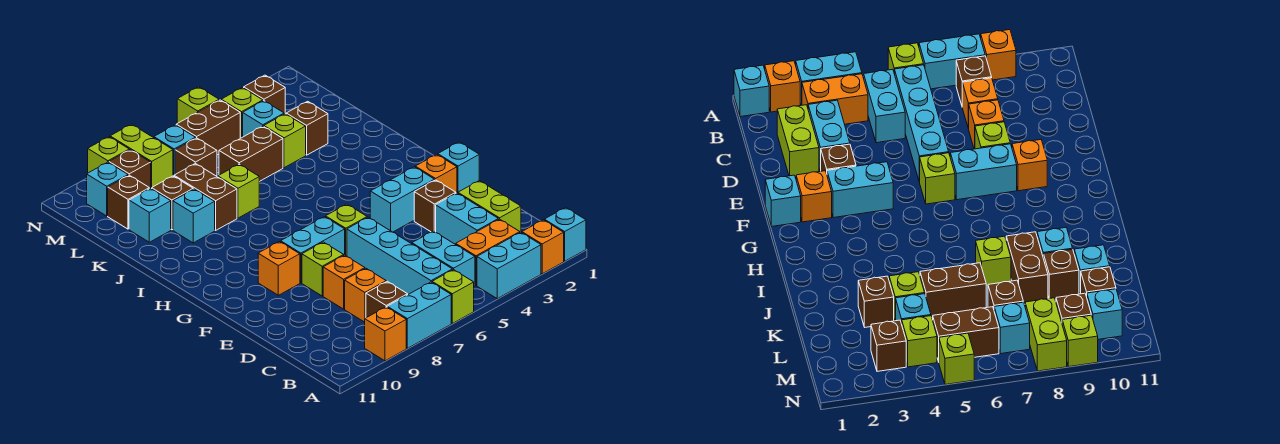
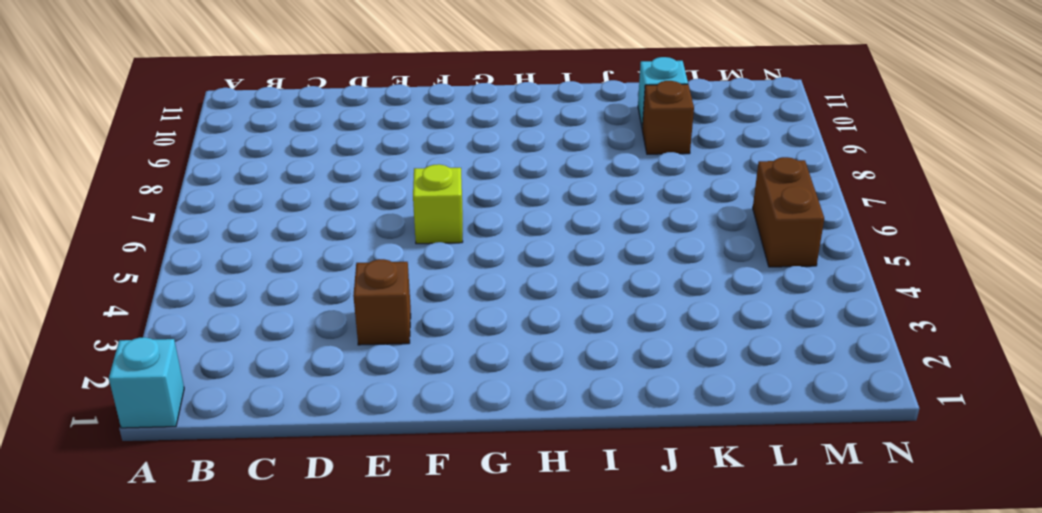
none -> orange 1x1 brick [522,220,564,274]
none -> cyan 1x2 brick [477,232,541,299]
none -> lime 1x1 brick [432,270,474,323]
none -> cyan 1x2 brick [387,282,451,348]

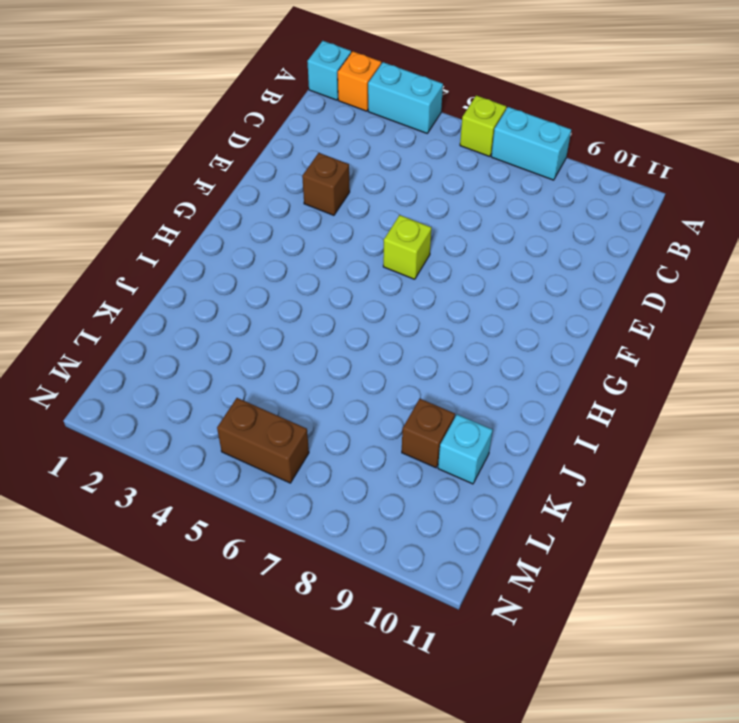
none -> orange 1x1 brick [365,307,406,361]
none -> orange 1x2 brick [456,219,520,285]
none -> cyan 1x2 brick [412,231,475,287]
none -> cyan 1x4 brick [347,217,452,294]

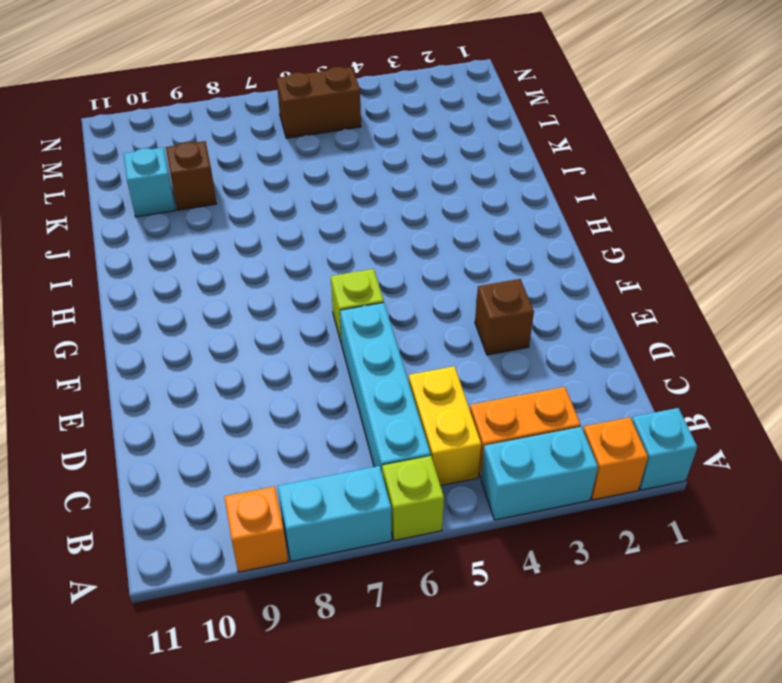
yellow 1x2 brick [409,366,481,486] -> cyan 1x2 brick [412,231,475,287]
none -> brown 1x1 brick [366,281,408,318]
none -> lime 1x2 brick [458,181,521,232]
none -> cyan 1x2 brick [436,193,498,244]
none -> orange 1x1 brick [345,268,386,322]

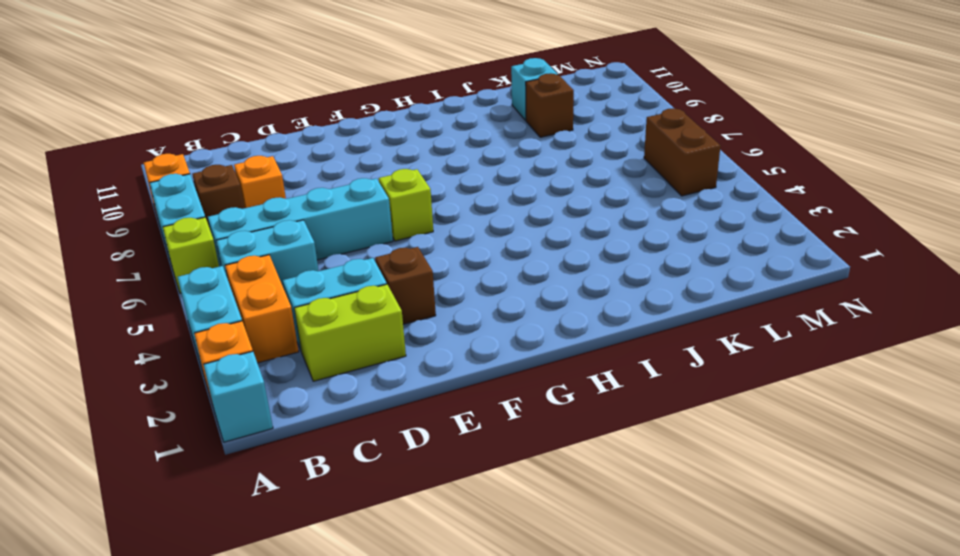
none -> orange 1x1 brick [323,255,365,309]
none -> lime 1x1 brick [302,242,344,296]
none -> cyan 1x1 brick [438,142,479,193]
none -> orange 1x1 brick [415,154,457,193]

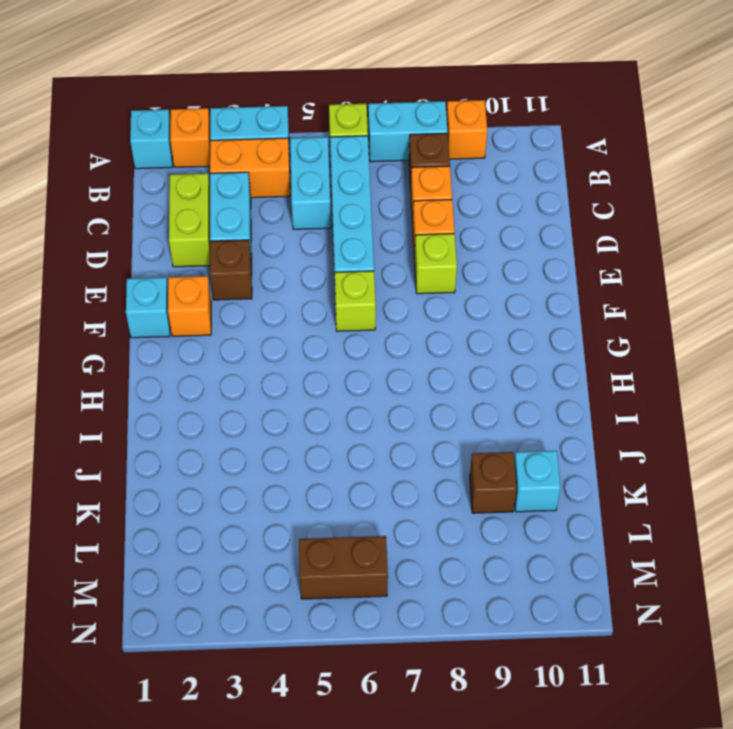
none -> cyan 1x2 brick [370,167,435,232]
none -> cyan 1x2 brick [281,217,345,283]
none -> orange 1x1 brick [258,242,300,295]
none -> lime 1x1 brick [218,164,259,218]

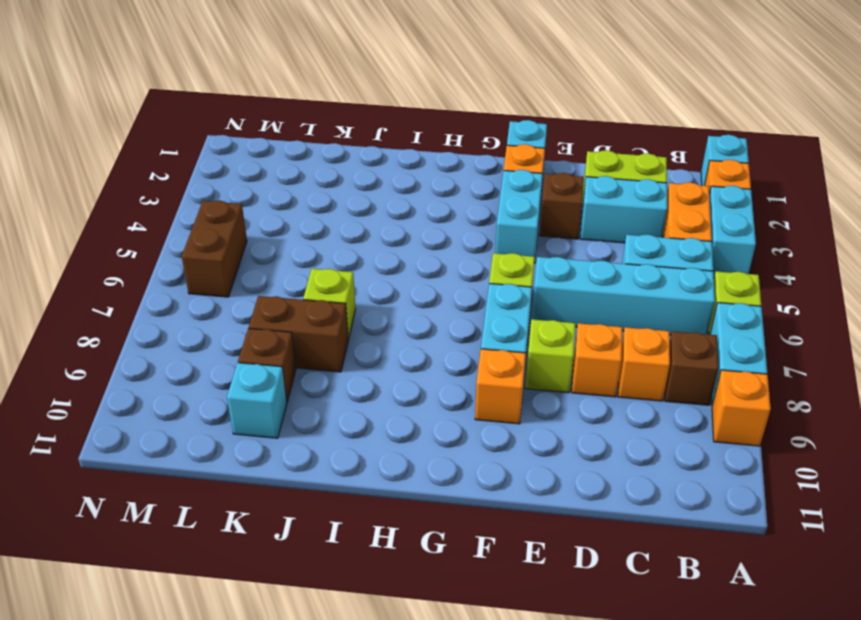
none -> cyan 1x1 brick [173,189,215,243]
none -> brown 1x1 brick [286,101,328,155]
none -> lime 1x1 brick [264,114,306,168]
none -> brown 1x2 brick [219,126,283,182]

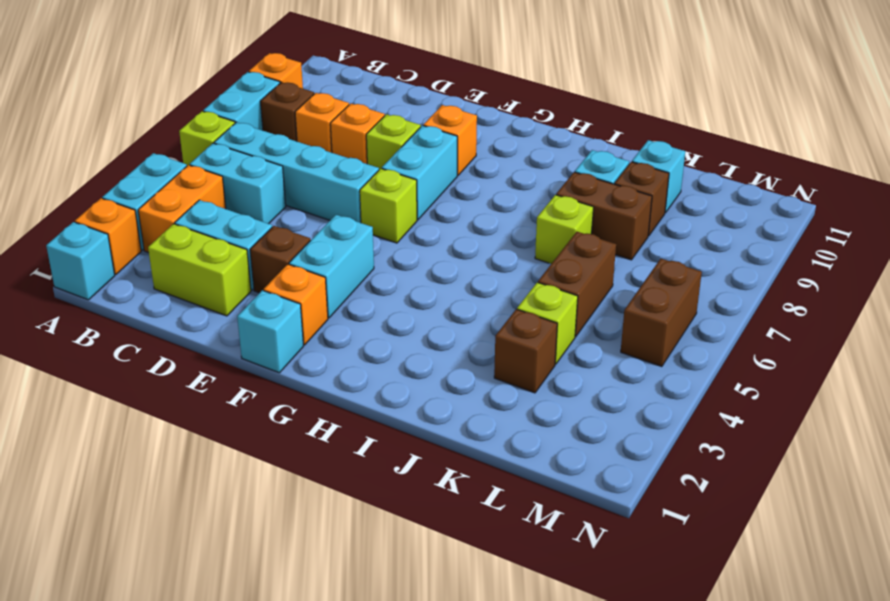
none -> cyan 1x1 brick [243,101,284,137]
none -> brown 1x1 brick [175,138,217,176]
none -> brown 1x1 brick [108,175,149,229]
none -> brown 1x1 brick [244,75,285,114]

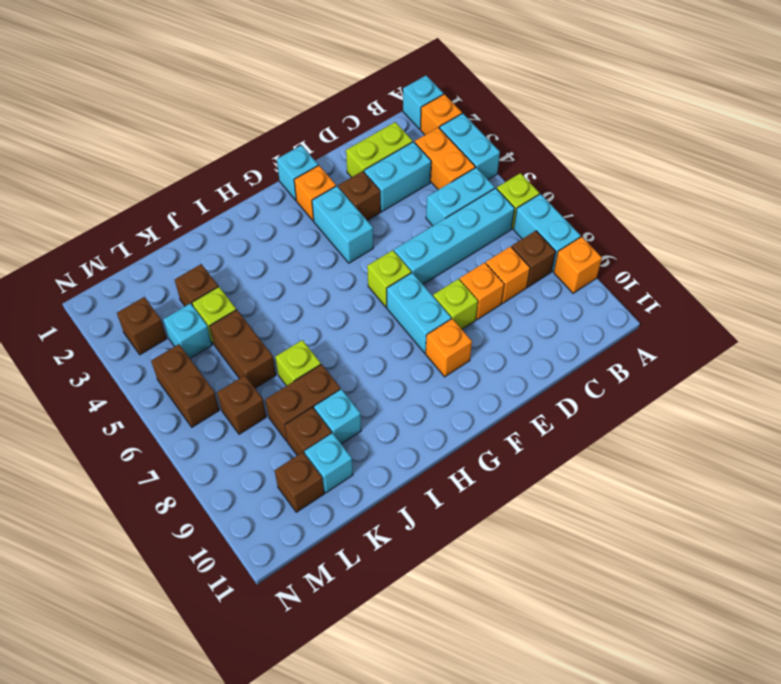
none -> lime 1x1 brick [221,88,263,138]
none -> cyan 1x1 brick [154,125,196,176]
none -> lime 1x2 brick [110,124,173,189]
none -> brown 1x1 brick [109,150,151,189]

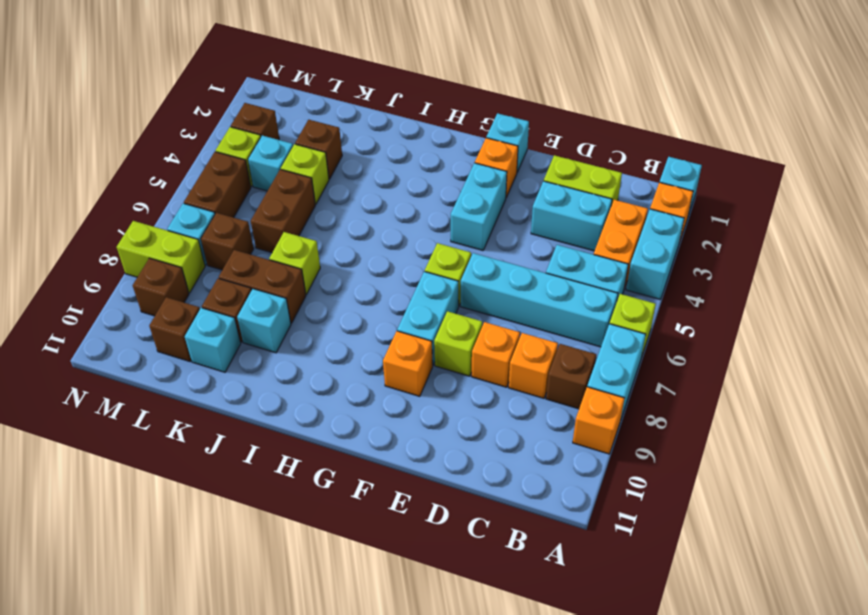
none -> brown 1x1 brick [414,180,456,232]
none -> cyan 1x1 brick [87,162,128,216]
none -> lime 1x1 brick [177,87,219,123]
none -> lime 1x1 brick [88,137,129,173]

